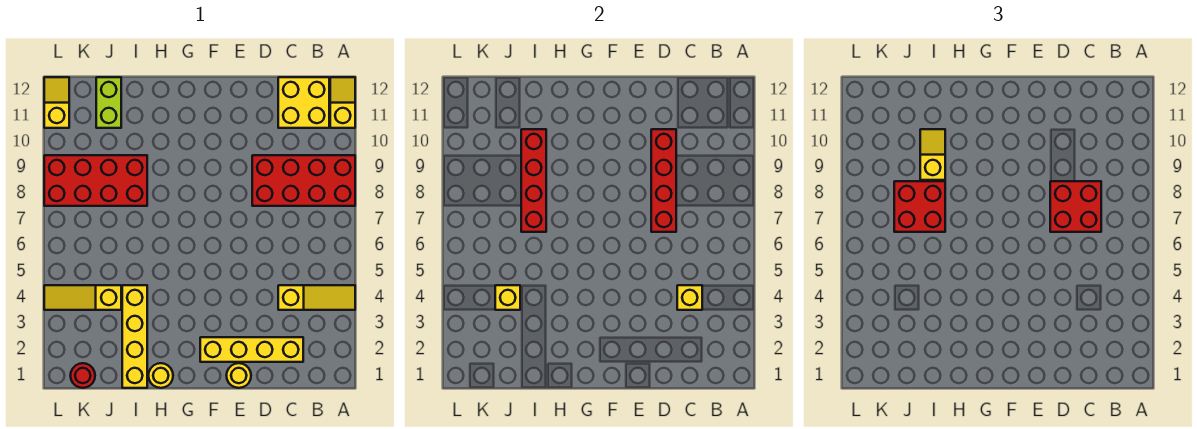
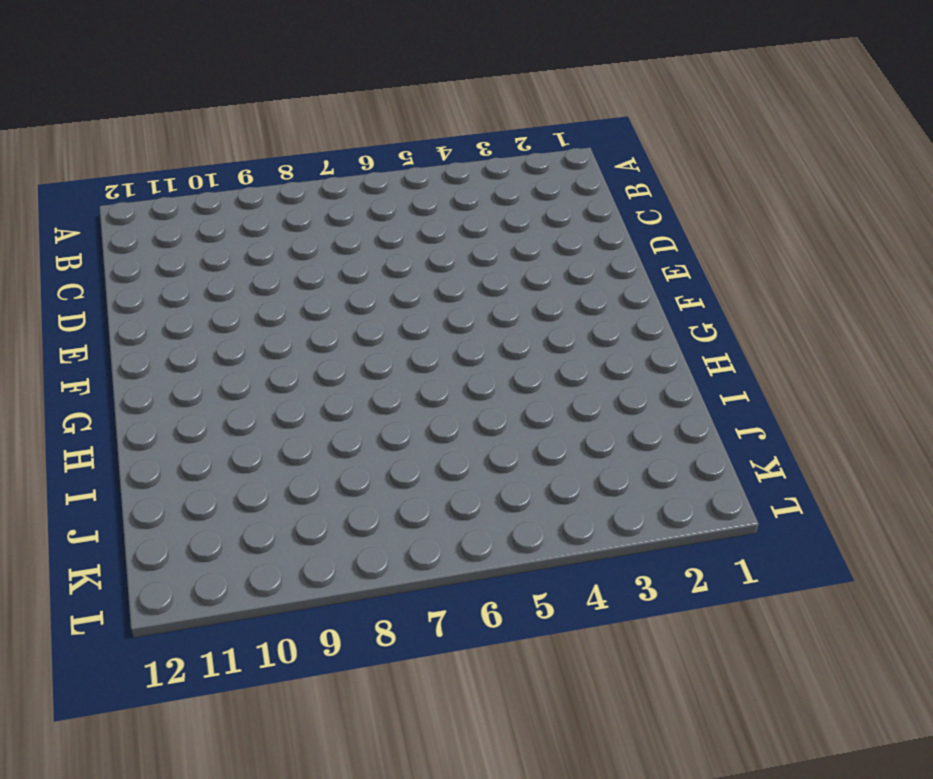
none -> yellow 1x3 slope [278,285,355,310]
none -> red 2x4 brick [252,155,355,206]
none -> yellow 1x2 slope [330,77,355,128]

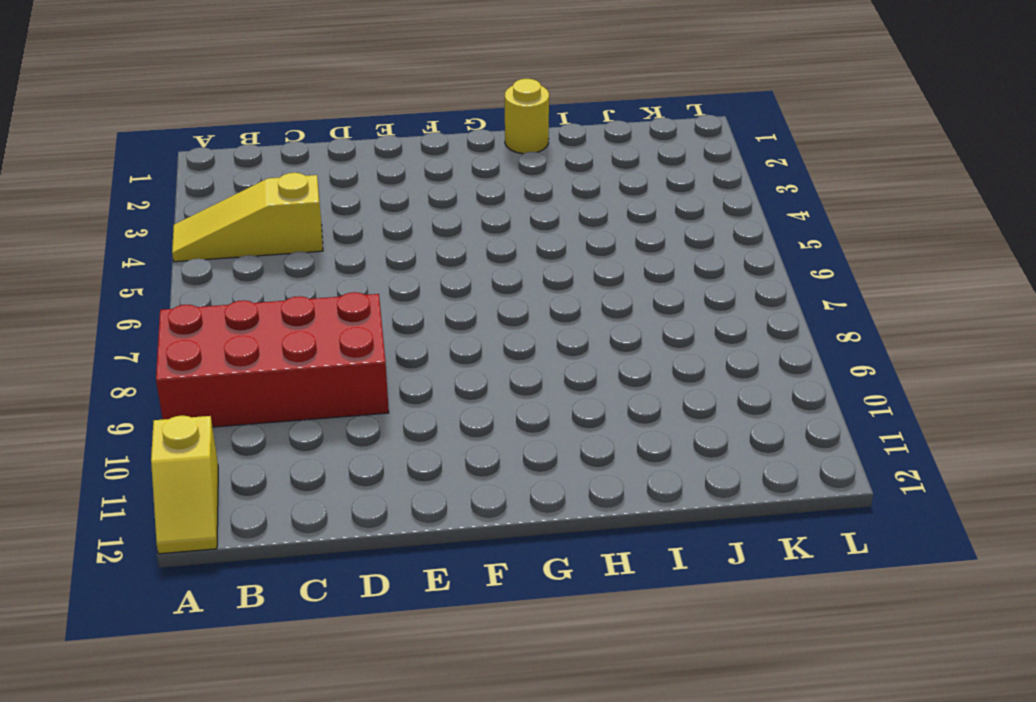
none -> yellow 2x2 brick [278,77,329,128]
none -> yellow 1x4 brick [200,337,303,362]
none -> yellow 1x1 round brick [226,363,251,388]

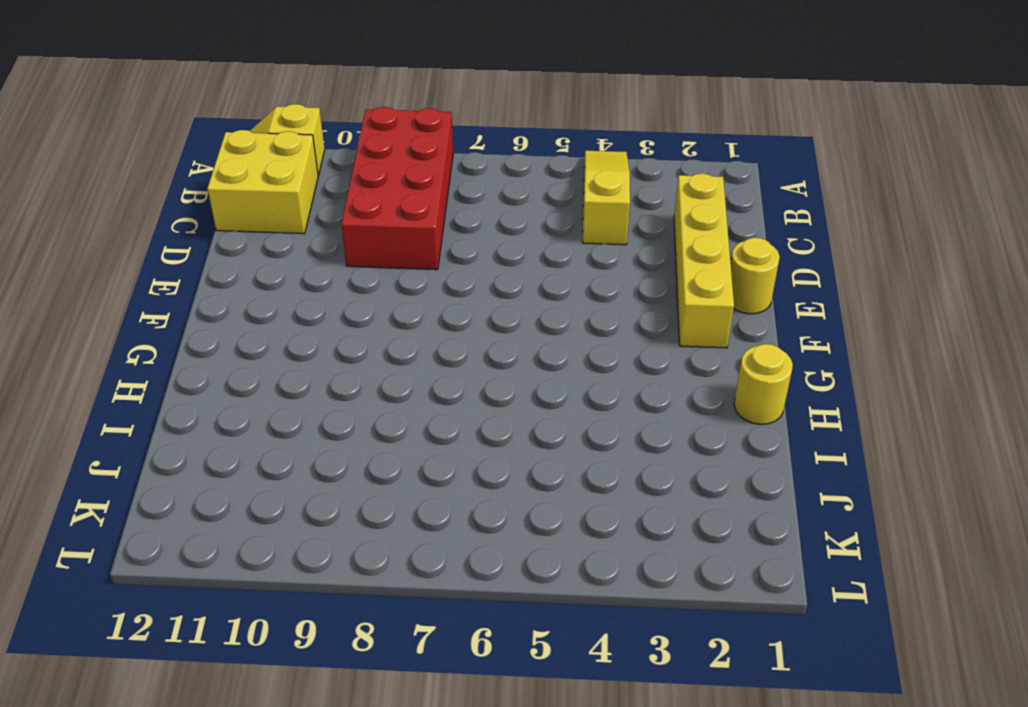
none -> yellow 1x4 brick [122,285,147,388]
none -> red 2x4 brick [44,155,147,206]
none -> yellow 1x3 slope [44,285,121,310]

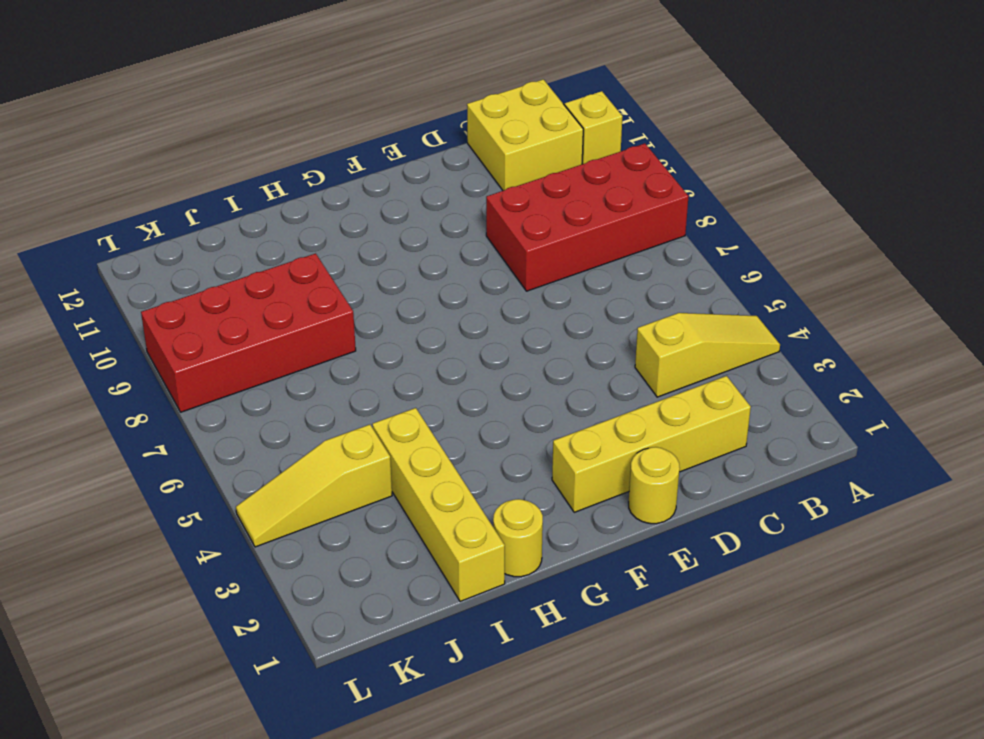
none -> lime 1x2 brick [96,77,121,128]
none -> red 1x1 round brick [70,363,95,388]
none -> yellow 1x2 slope [44,77,69,128]

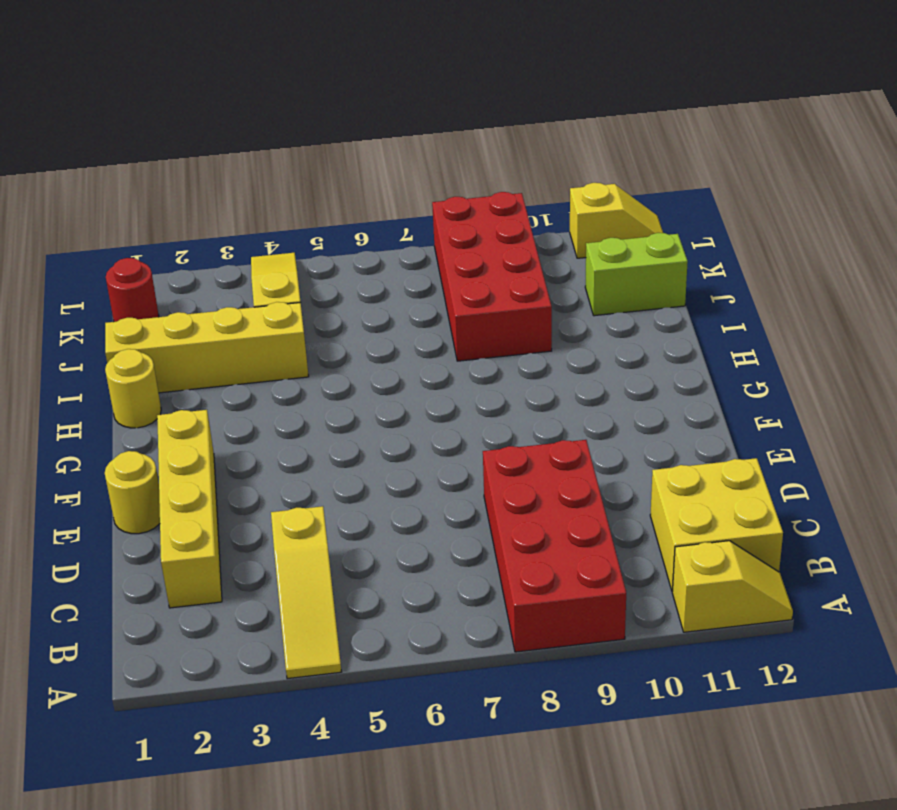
none -> yellow 1x1 brick [677,285,702,310]
none -> red 1x4 brick [651,129,676,232]
none -> red 1x4 brick [521,129,546,232]

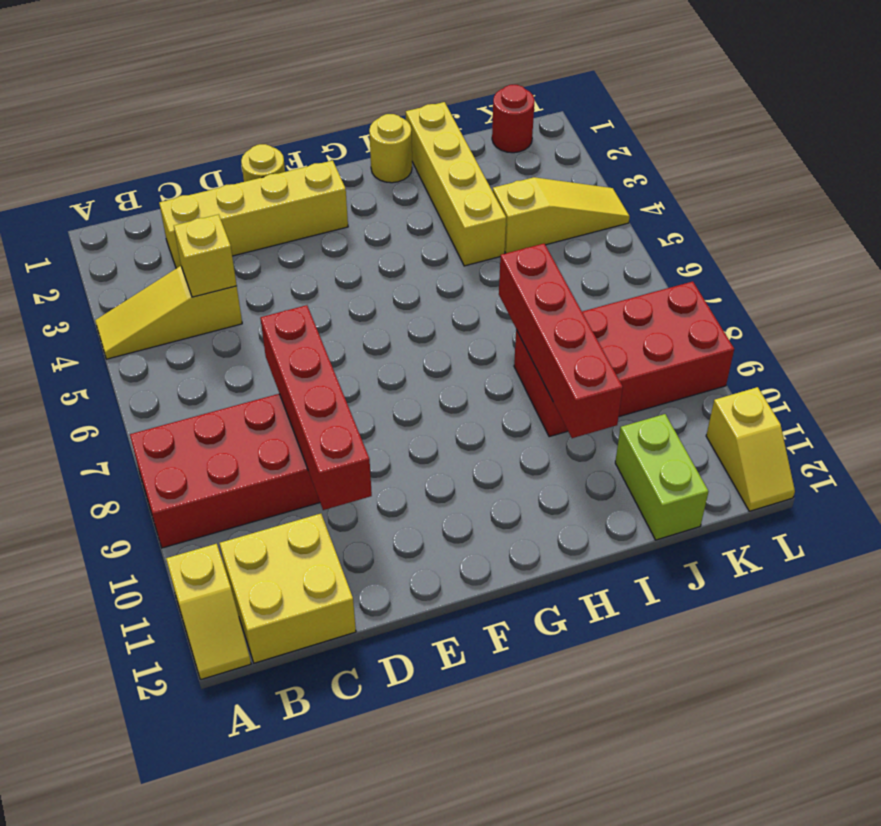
none -> yellow 1x1 brick [495,285,520,310]
none -> red 2x2 brick [1050,181,1101,232]
none -> red 2x2 brick [894,181,945,232]

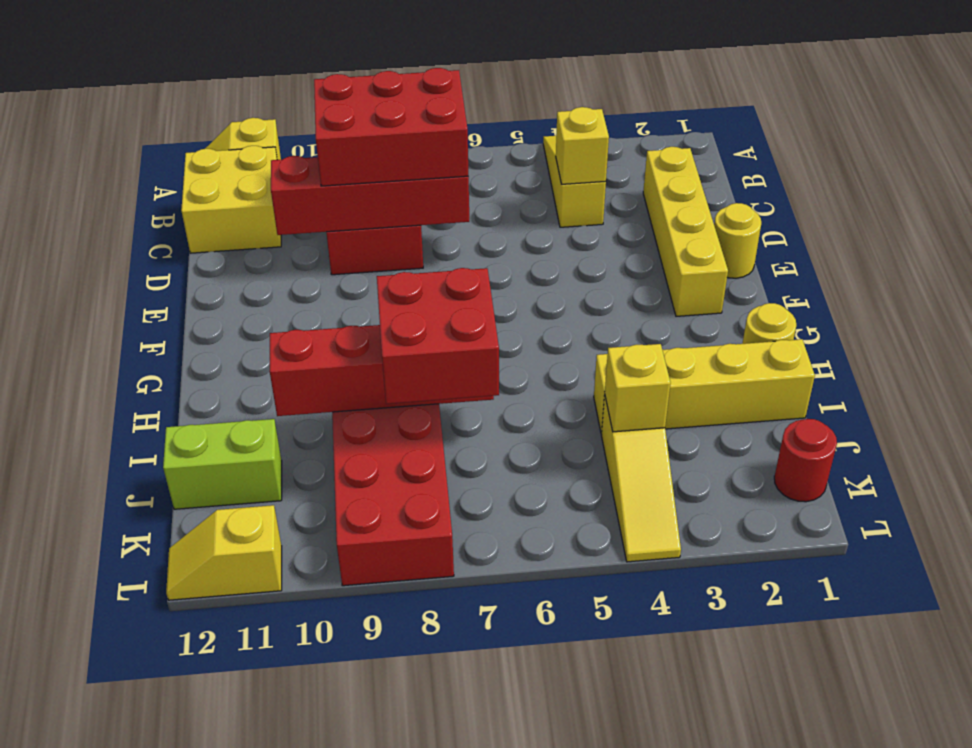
red 2x3 brick [314,68,468,186] -> red 2x2 brick [1050,181,1101,232]
none -> yellow 1x2 slope [920,129,945,180]

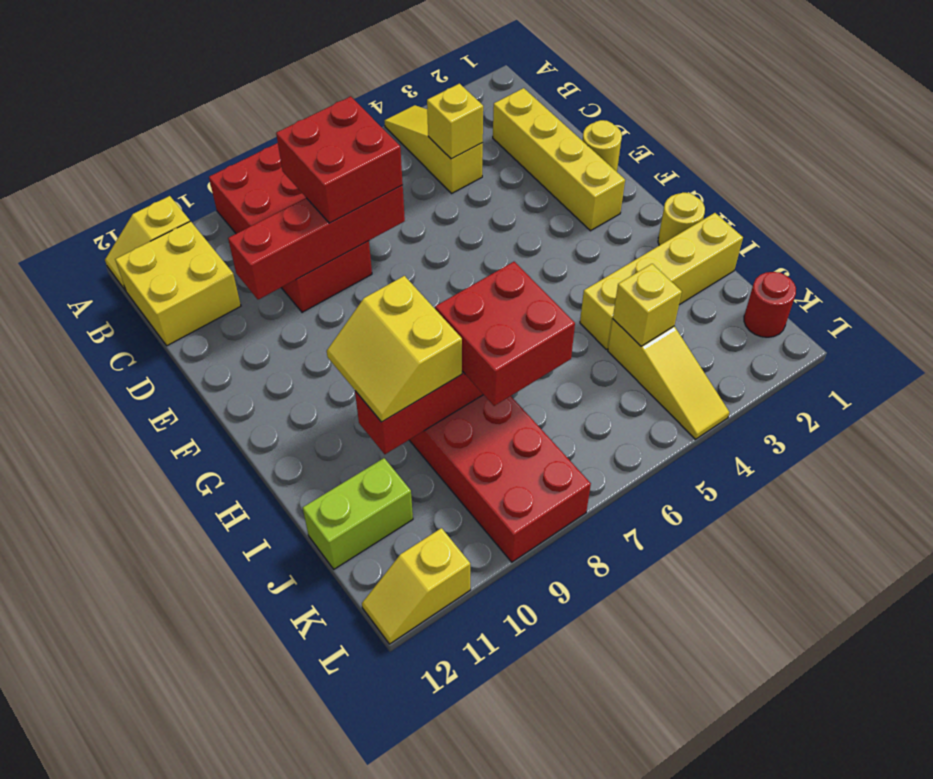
yellow 2x2 slope [327,276,462,422] -> yellow 1x2 slope [920,129,945,180]

